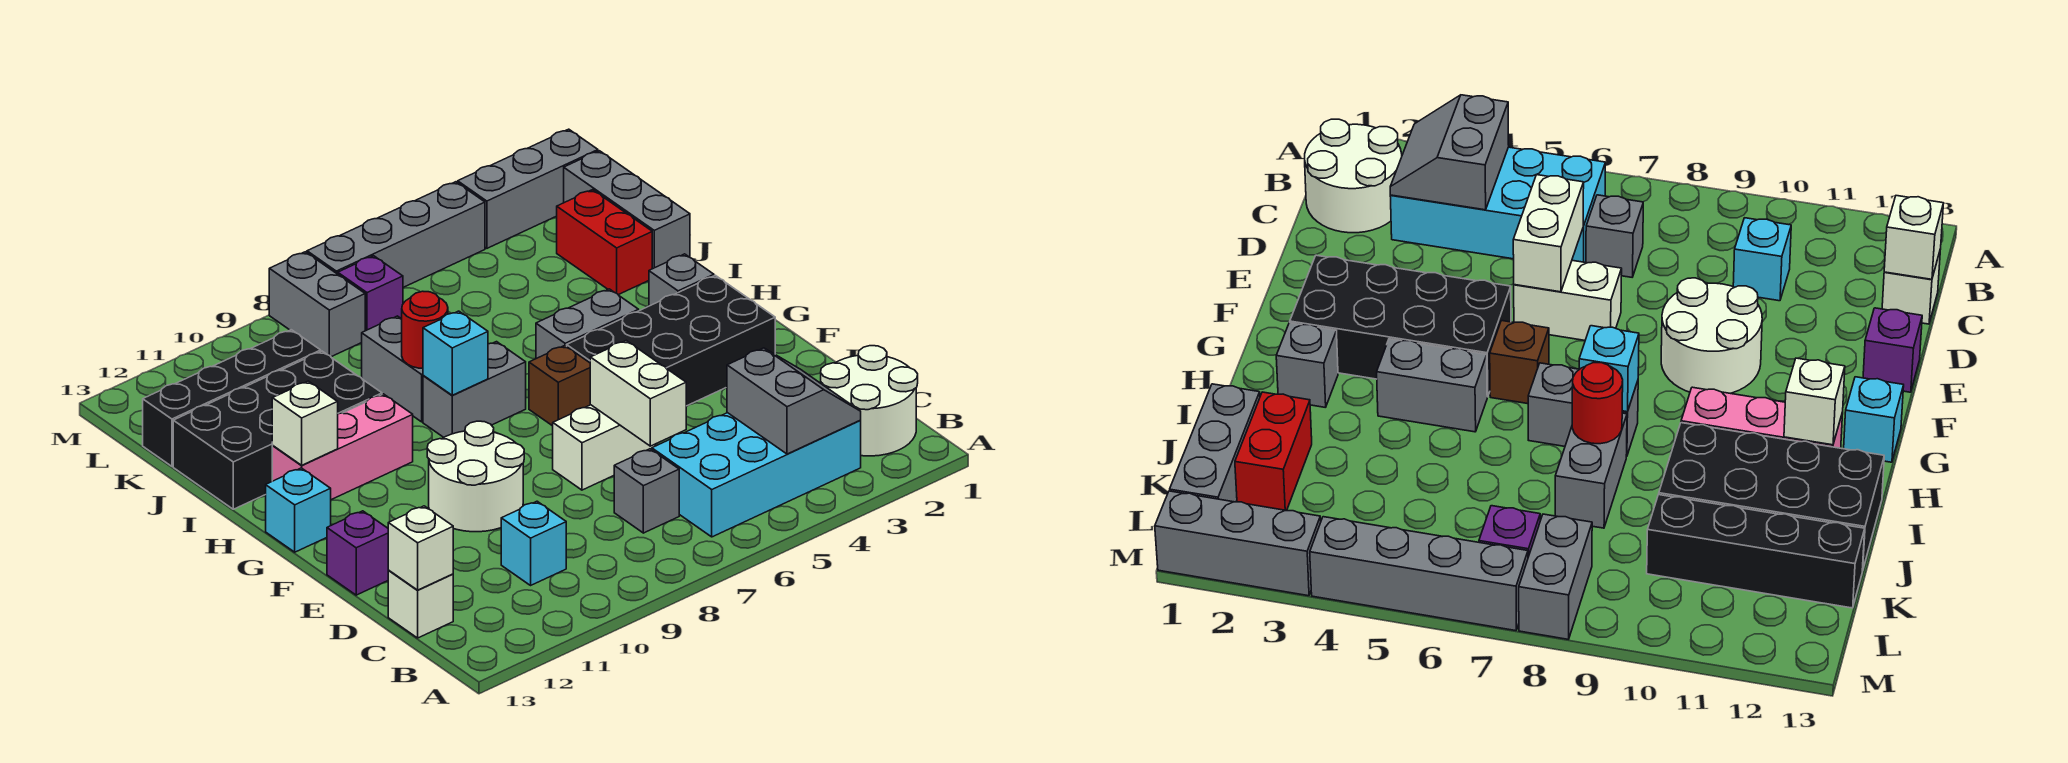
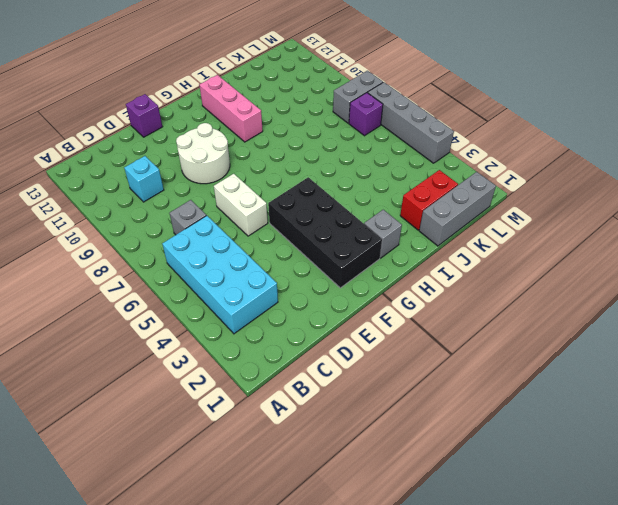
none -> white 2x2 round brick [821,346,918,456]
none -> white 1x1 brick [388,571,453,638]
none -> brown 1x1 brick [529,346,590,426]
none -> cyan 1x1 brick [266,468,331,552]

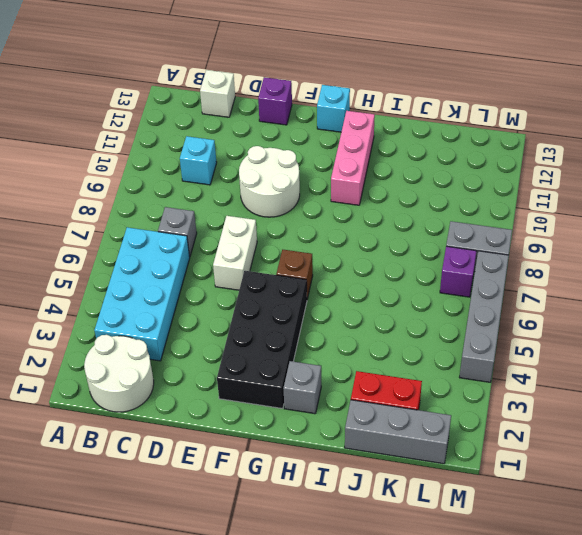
none -> grey 1x2 brick [536,289,639,359]
none -> grey 1x2 brick [423,342,526,437]
none -> grey 1x2 brick [362,316,423,422]
none -> black 2x4 brick [173,351,382,509]

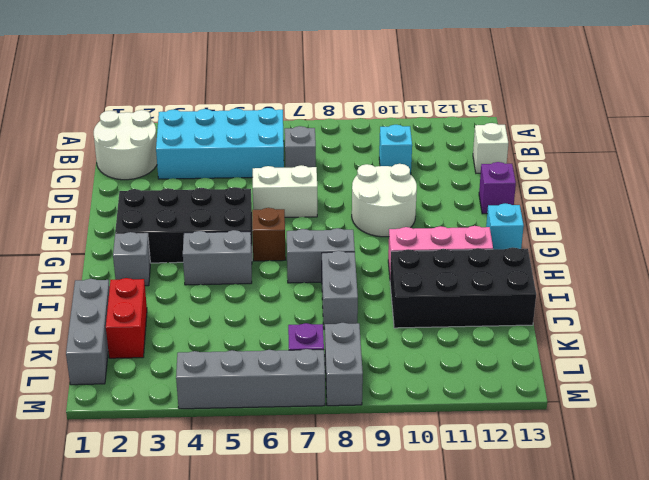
none -> black 1x4 brick [143,330,321,466]
none -> grey 1x3 brick [458,129,598,248]
none -> grey 2x2 slope [727,348,861,454]
none -> white 1x1 brick [388,506,453,590]

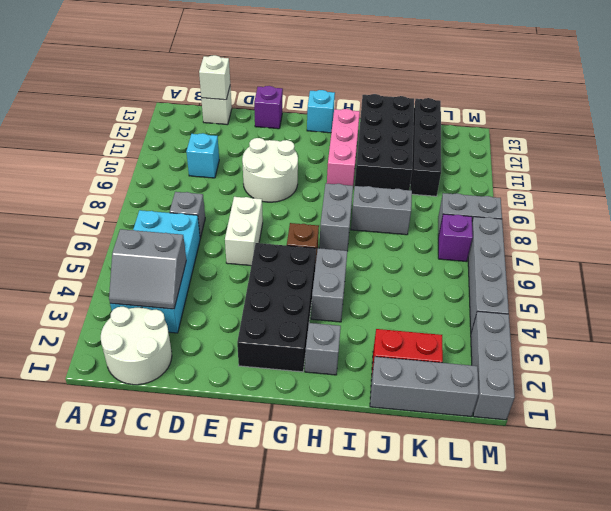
none -> white 1x2 brick [590,341,686,446]
none -> cyan 1x1 brick [423,311,488,395]
none -> white 1x1 brick [272,381,338,465]
none -> red 1x1 round brick [402,291,448,368]

